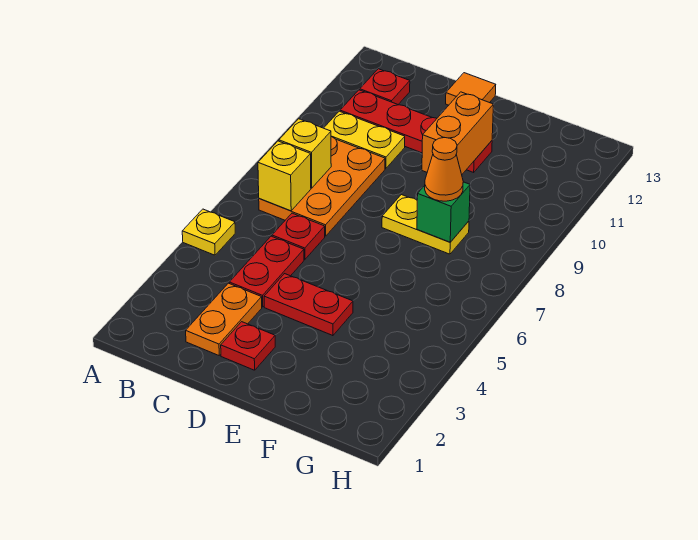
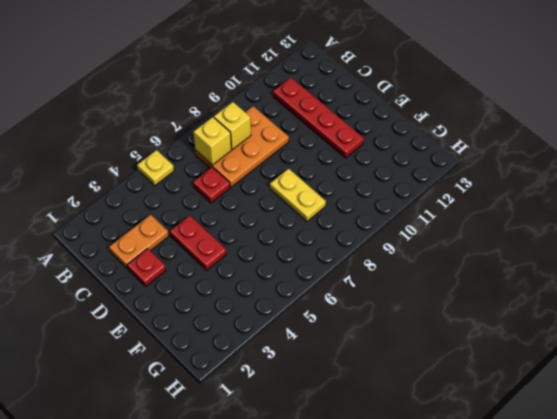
none -> yellow 1x2 plate [324,111,405,168]
none -> red 1x1 plate [360,69,410,104]
none -> red 1x2 plate [229,236,304,307]

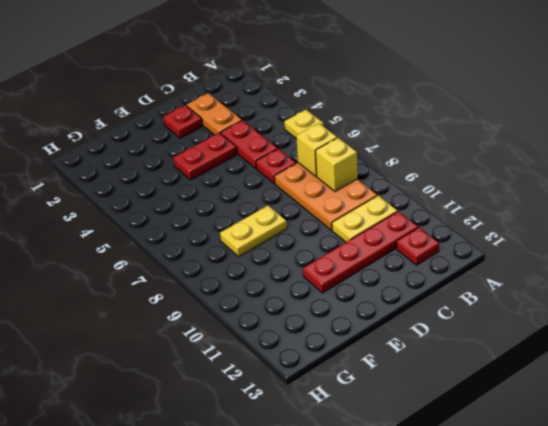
none -> orange 1x1 tile [446,73,496,105]
none -> orange 1x2 brick [422,92,493,174]
none -> green 1x1 brick [417,182,470,242]

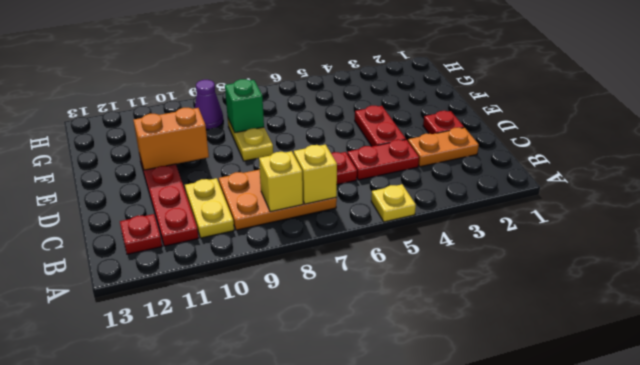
purple 1x1 cone [195,80,223,129] -> none
none -> orange 1x1 tile [446,73,496,105]
none -> orange 1x1 cone [425,138,463,201]

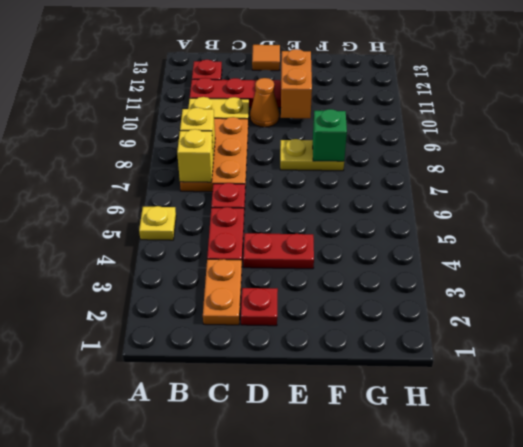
orange 1x1 cone [250,78,279,127] -> orange 1x1 cone moved to [425,138,463,201]

